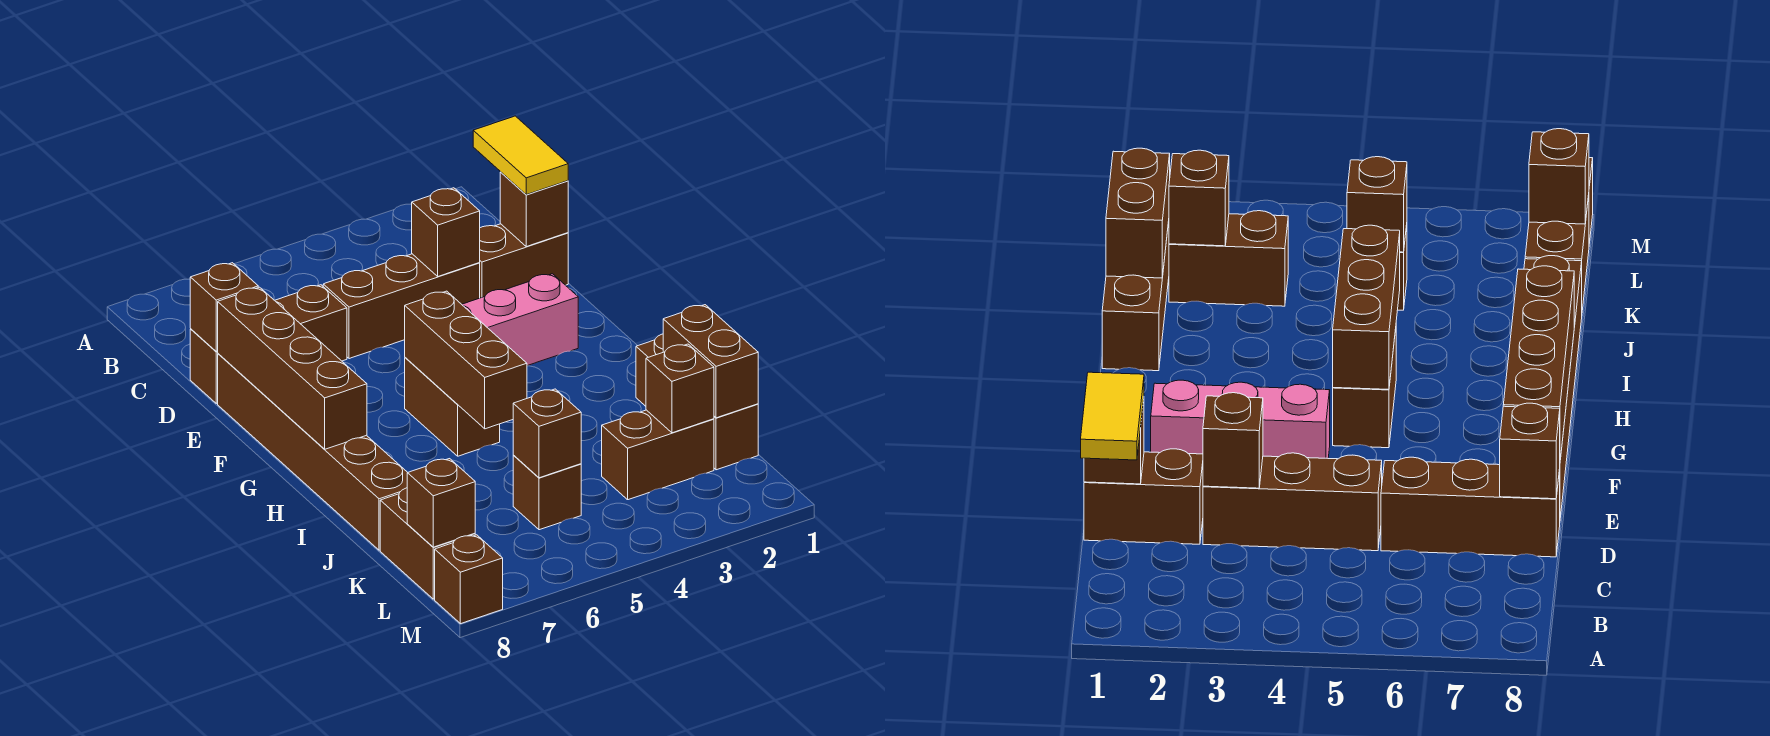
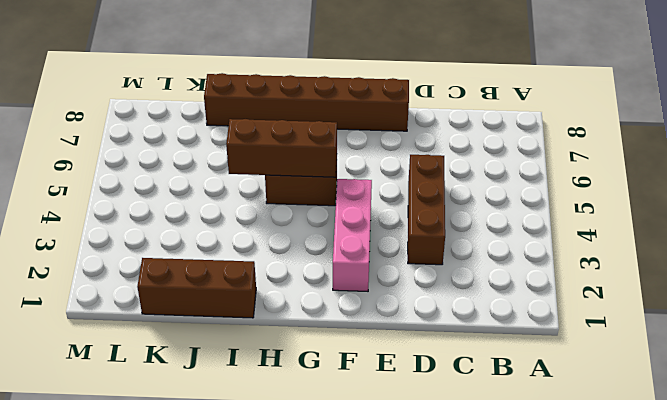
none -> brown 1x2 brick [480,224,568,298]
none -> brown 1x3 brick [190,285,347,403]
none -> brown 1x2 brick [602,410,714,500]

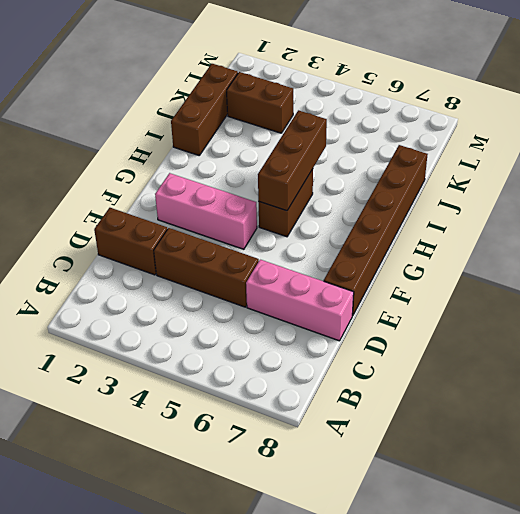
pink 1x3 brick [246,259,354,341] -> brown 1x3 brick [190,285,347,403]
none -> brown 1x1 brick [513,455,581,530]
none -> brown 1x2 brick [380,488,475,599]
none -> brown 1x1 brick [435,535,503,624]

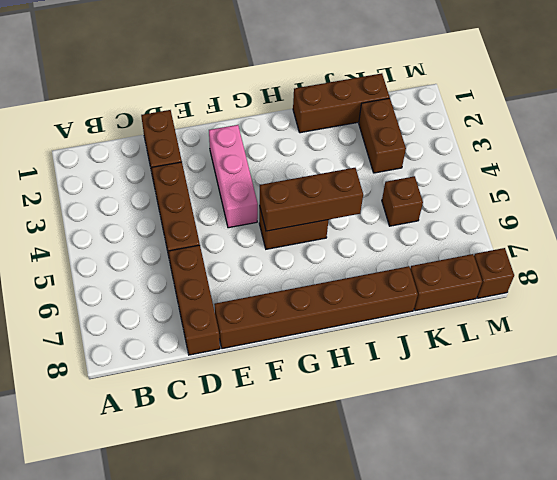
none -> brown 1x1 brick [500,172,568,247]
none -> brown 1x1 brick [412,188,480,276]
none -> brown 1x1 brick [190,263,258,351]

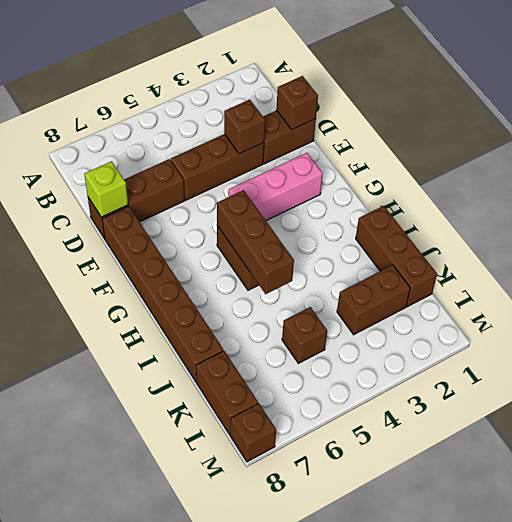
lime 1x1 brick [84,161,128,217] -> brown 1x1 brick [190,263,258,351]
none -> brown 1x4 brick [218,287,367,449]
none -> brown 1x2 brick [663,305,758,418]
none -> brown 1x1 brick [646,344,714,433]

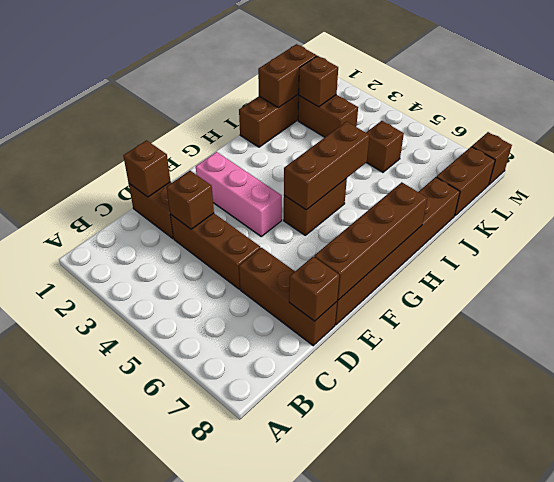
none -> brown 1x1 brick [513,389,581,478]
none -> brown 1x1 brick [407,459,475,547]
none -> yellow 1x2 tile [473,116,568,195]

